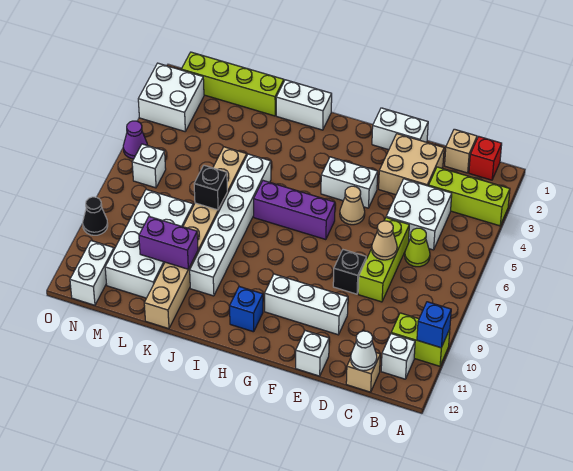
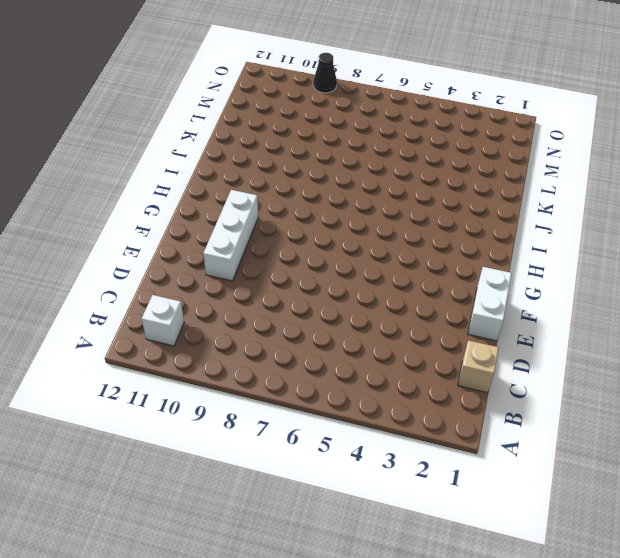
none -> lime 1x3 brick [429,167,510,226]
none -> lime 1x2 brick [391,313,450,366]
none -> red 1x1 brick [469,136,502,180]
none -> white 2x2 brick [386,179,452,250]

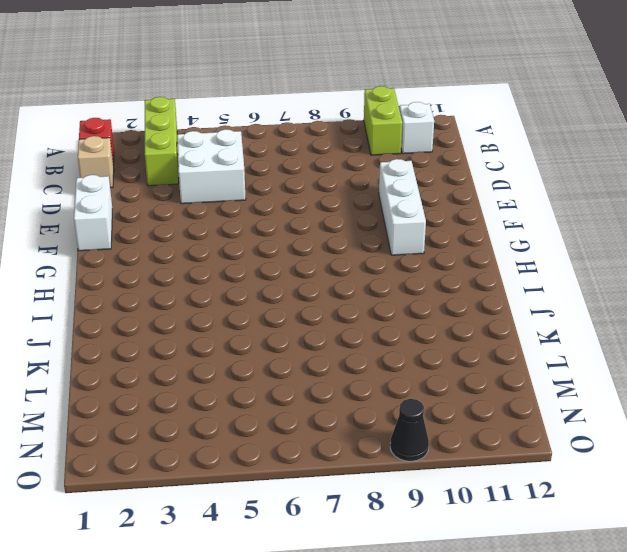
none -> lime 1x1 cone [405,228,430,267]
none -> tan 1x1 brick [346,353,380,392]
none -> tan 2x2 brick [379,134,444,195]
none -> lime 1x3 brick [358,218,409,302]

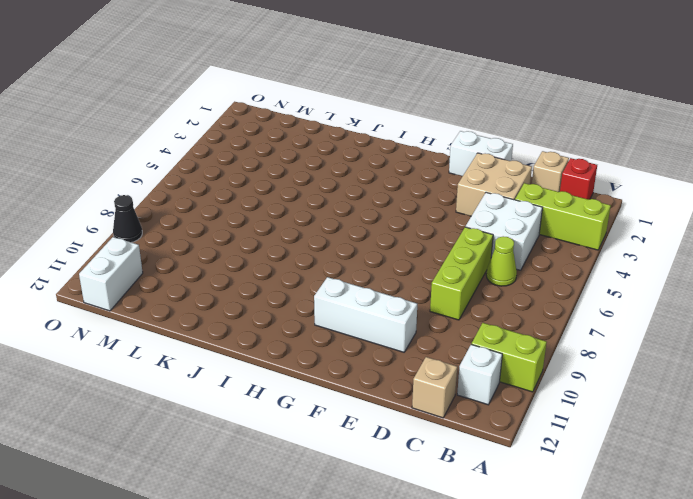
none -> black 1x1 brick [333,250,367,294]
none -> white 1x1 brick [296,331,329,376]
none -> white 1x2 brick [321,157,378,208]
none -> tan 1x1 cone [340,186,365,225]

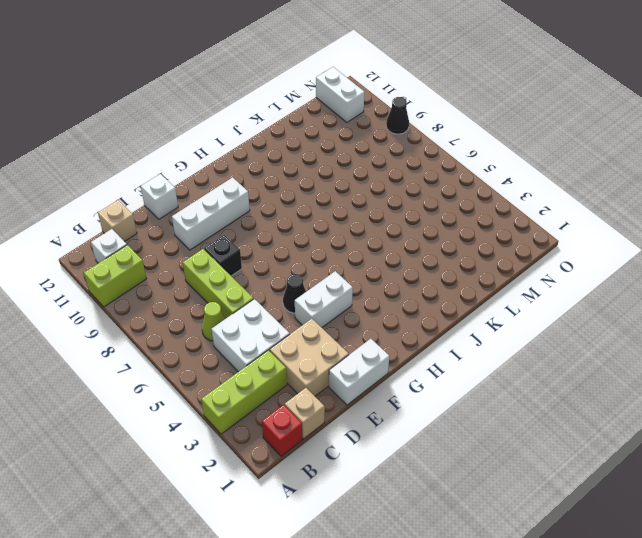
black 1x1 cone [283,274,306,313] -> tan 1x1 cone [340,186,365,225]
none -> purple 1x3 brick [254,181,335,240]
none -> blue 1x1 brick [230,287,263,332]
none -> white 1x2 brick [276,80,332,130]
none -> white 1x6 brick [190,154,271,296]

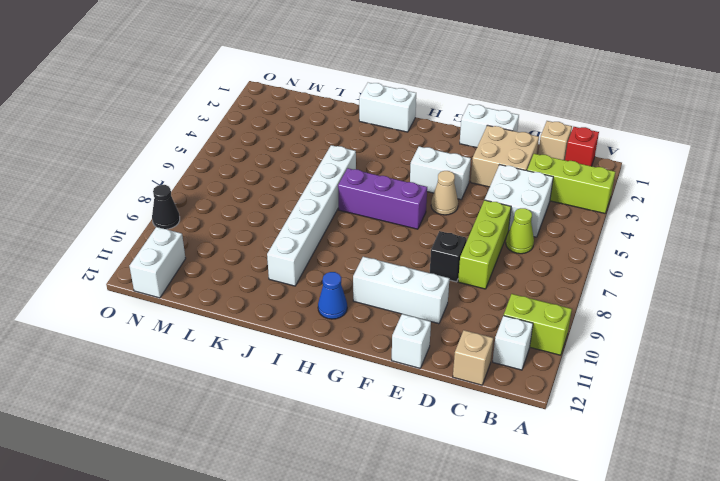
blue 1x1 cone [318,272,347,319] -> blue 1x1 brick [230,287,263,332]
none -> lime 1x4 brick [181,52,284,116]
none -> tan 1x8 brick [144,147,247,329]
none -> white 2x4 brick [105,189,193,298]
none -> white 2x2 brick [138,63,204,131]

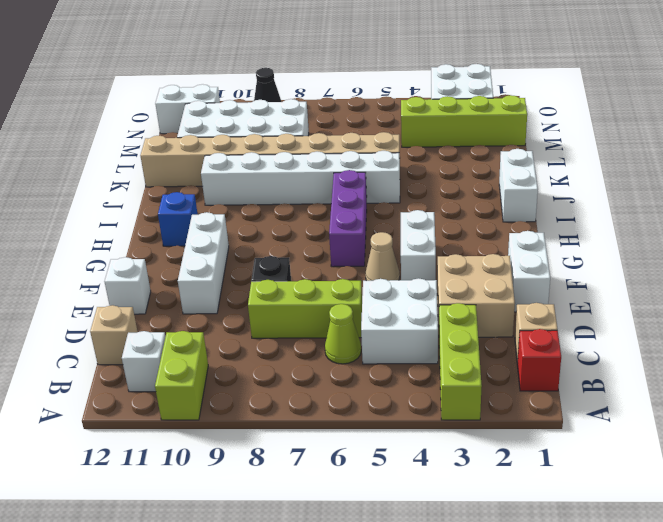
lime 1x4 brick [401,95,527,147] -> lime 1x4 brick turned to [181,52,284,116]
none -> white 1x1 brick [132,144,166,188]
none -> purple 1x1 cone [123,121,148,159]
none -> blue 1x1 brick [417,302,451,348]
none -> white 1x1 cone [351,331,377,371]

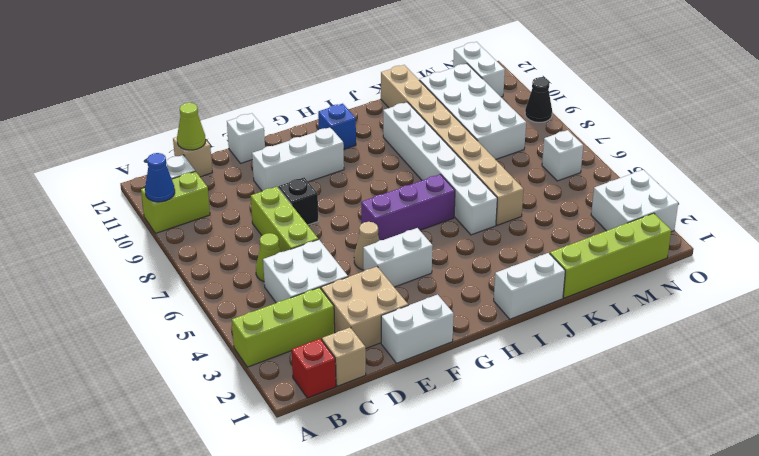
blue 1x1 cone [145,153,175,202] -> blue 1x1 brick [417,302,451,348]
lime 1x1 cone [177,103,206,150] -> white 1x1 cone [351,331,377,371]
none -> purple 1x1 cone [123,121,148,159]
none -> tan 1x1 cone [372,221,397,260]
none -> black 1x1 brick [194,165,227,210]
none -> purple 1x2 brick [139,216,198,269]

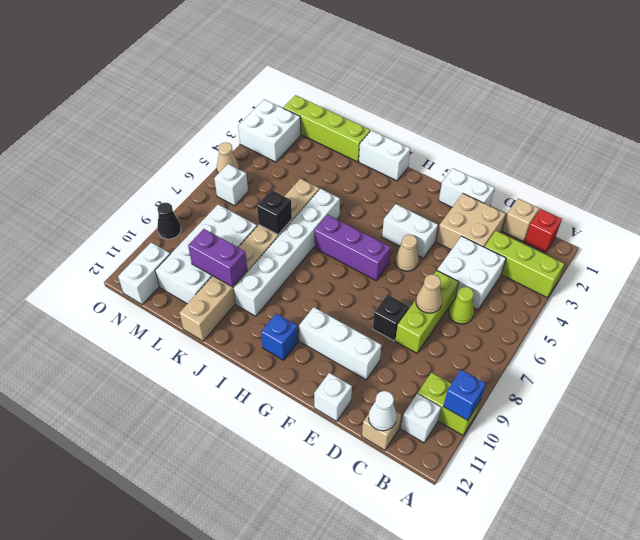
tan 1x1 cone [217,143,239,173] -> purple 1x1 cone [123,121,148,159]

